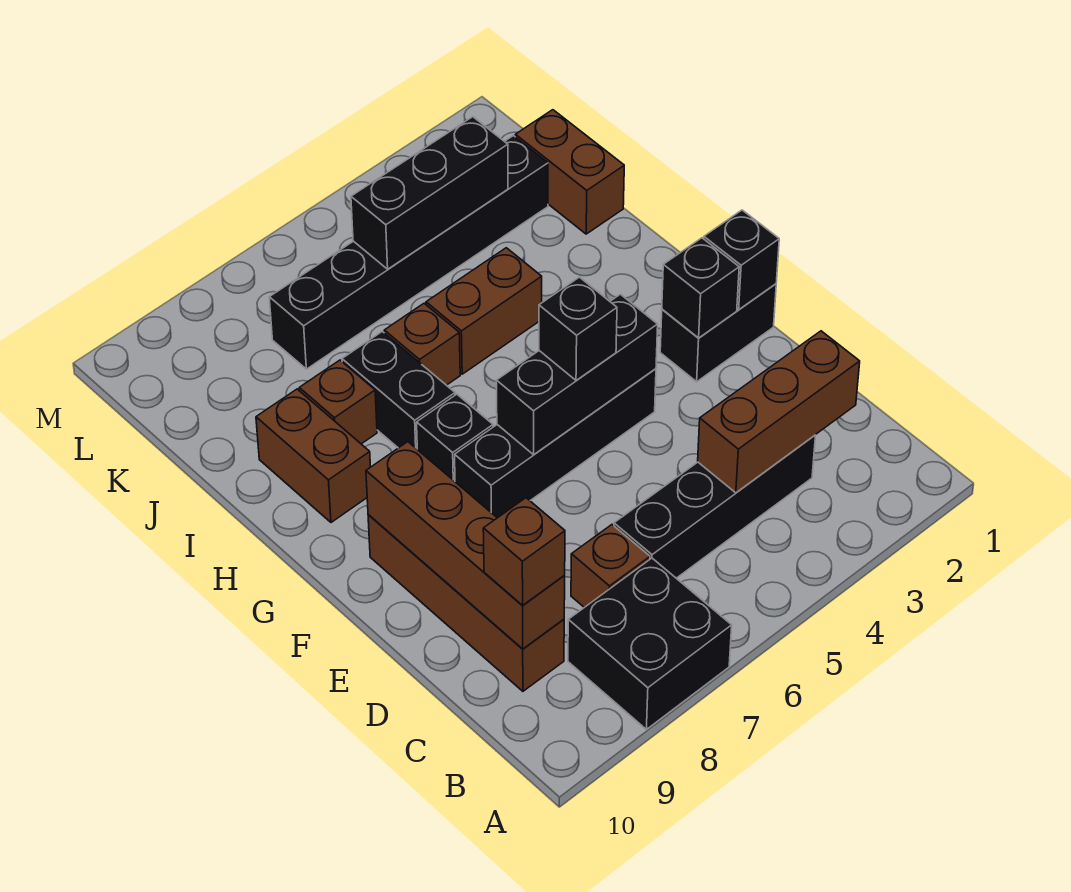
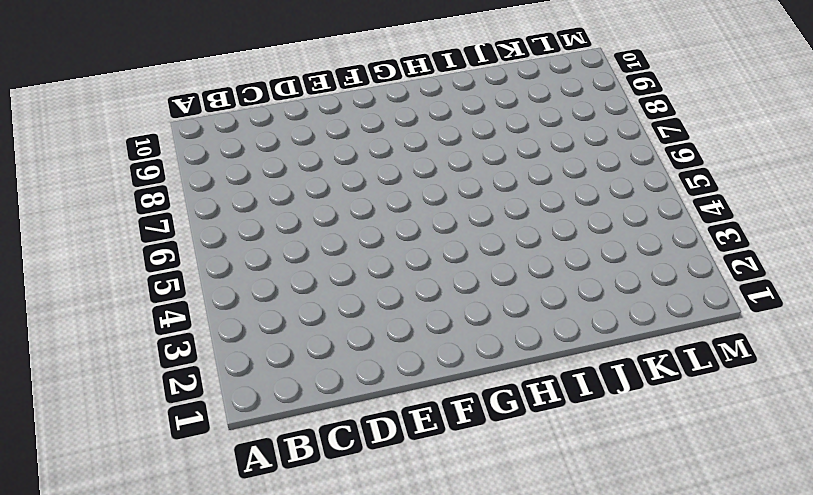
none -> black 2x2 brick [568,558,732,729]
none -> black 1x4 brick [614,435,816,578]
none -> brown 1x1 brick [571,525,650,607]

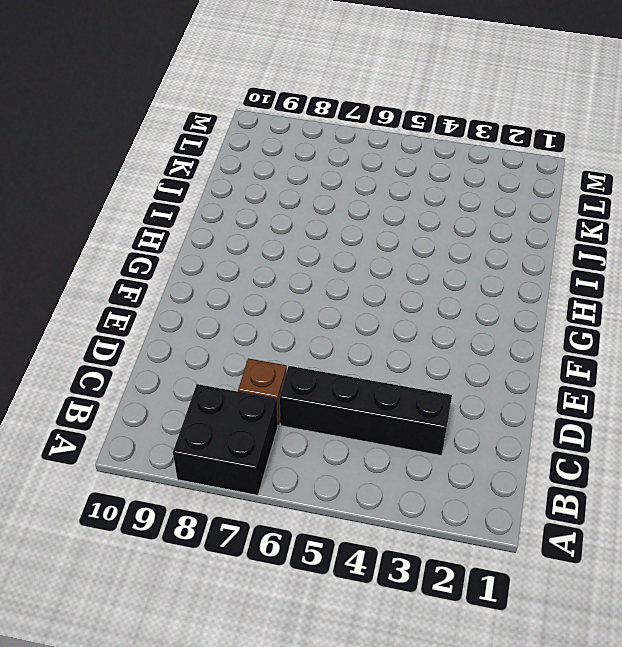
none -> brown 1x4 brick [368,515,564,691]
none -> black 1x2 brick [660,284,776,382]
none -> black 1x4 brick [455,369,656,518]

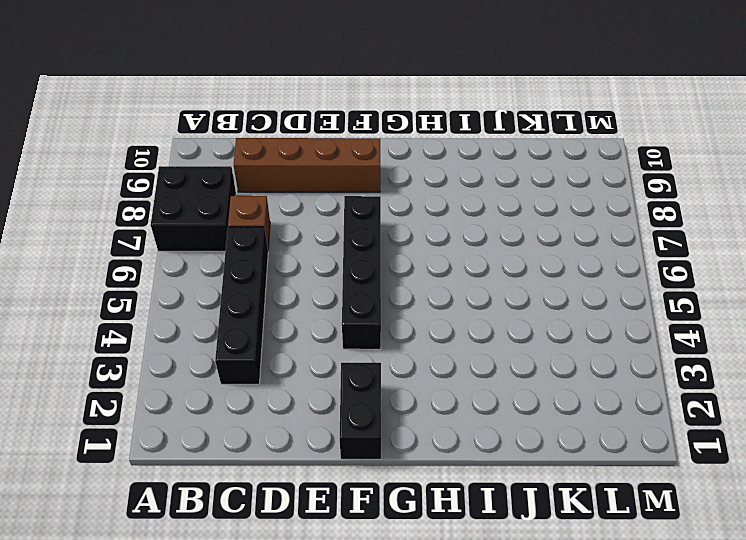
none -> black 1x1 brick [417,394,493,481]
none -> black 1x2 brick [342,332,455,449]
none -> brown 1x2 brick [256,389,370,522]

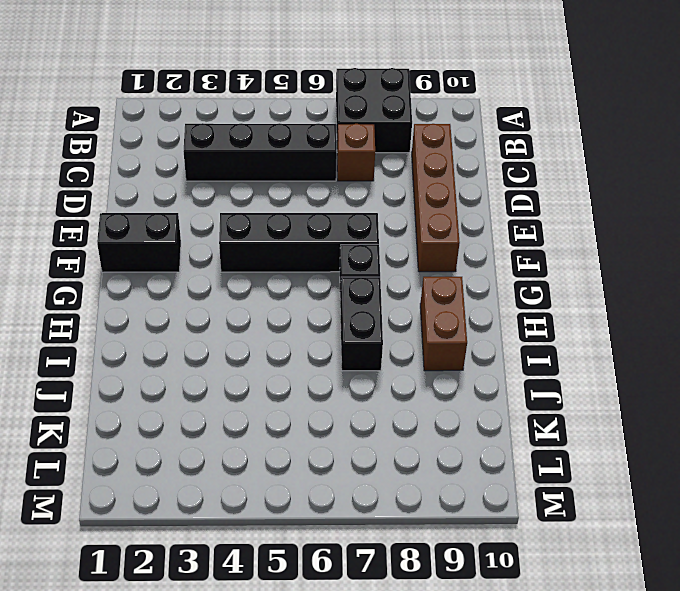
none -> brown 1x2 brick [426,248,542,374]
none -> brown 1x1 brick [384,303,460,385]
none -> brown 1x1 brick [299,360,377,444]

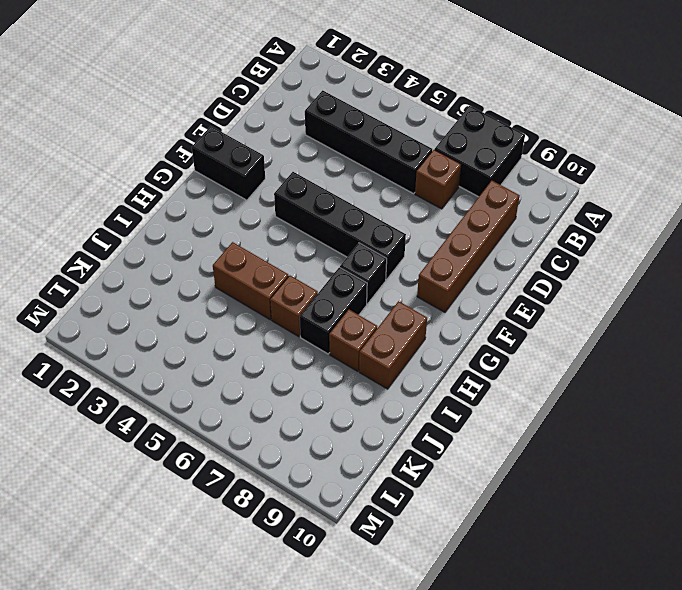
none -> brown 1x2 brick [515,110,624,234]
none -> black 1x6 brick [269,136,548,369]
none -> brown 1x3 brick [698,331,860,493]

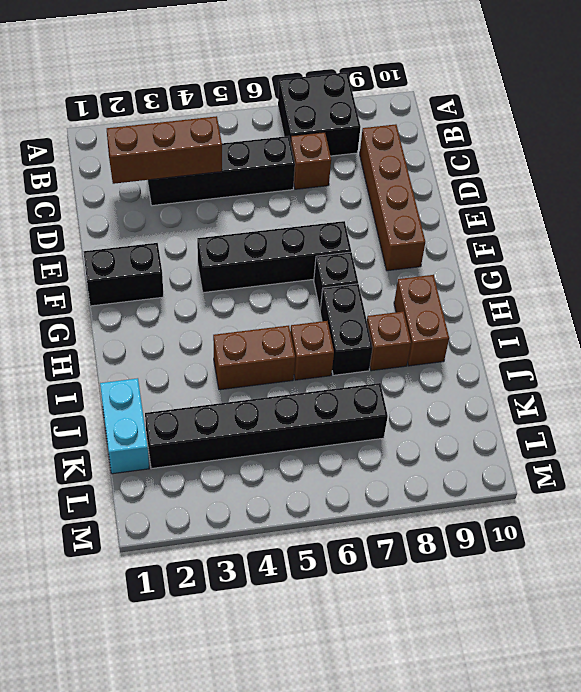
cyan 1x2 brick [100,378,149,474] -> brown 1x2 brick [515,110,624,234]
none -> brown 1x4 brick [366,442,565,649]
none -> black 1x1 brick [704,210,779,309]
none -> black 1x1 brick [662,238,739,338]

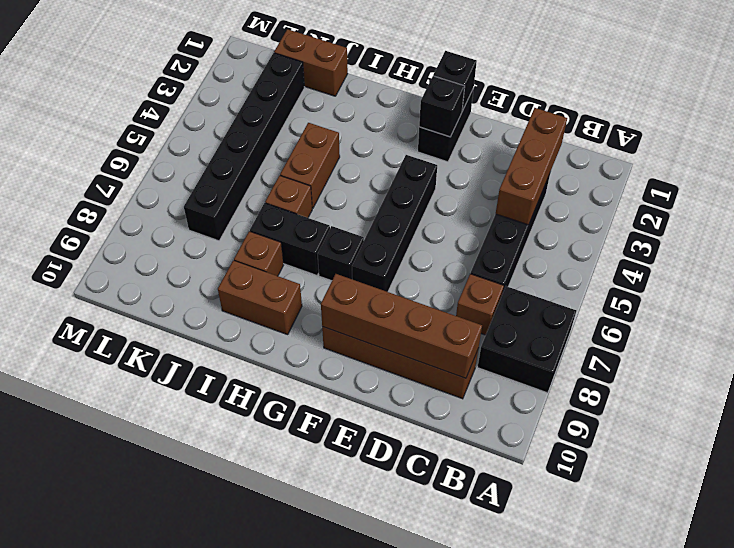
none -> black 1x3 brick [496,294,658,455]
none -> black 1x3 brick [351,117,508,269]
none -> brown 1x1 brick [483,498,565,606]

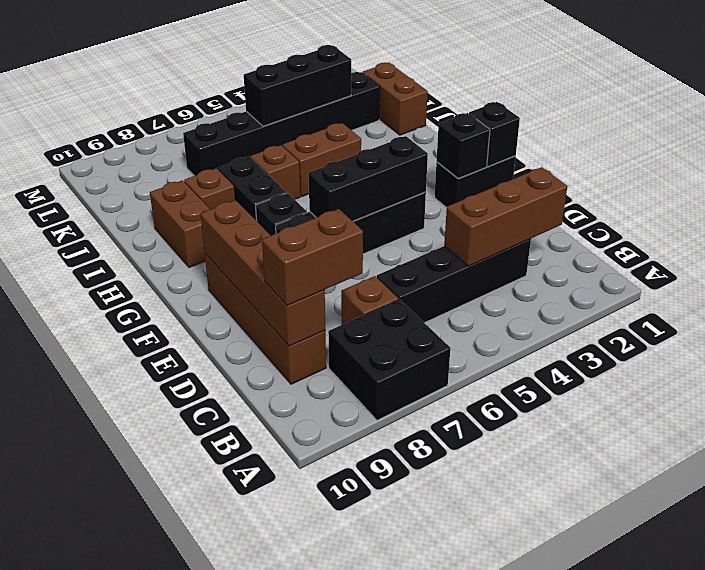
brown 1x2 brick [262,209,363,306] -> brown 1x1 brick [483,498,565,606]
none -> black 1x1 brick [539,277,617,380]

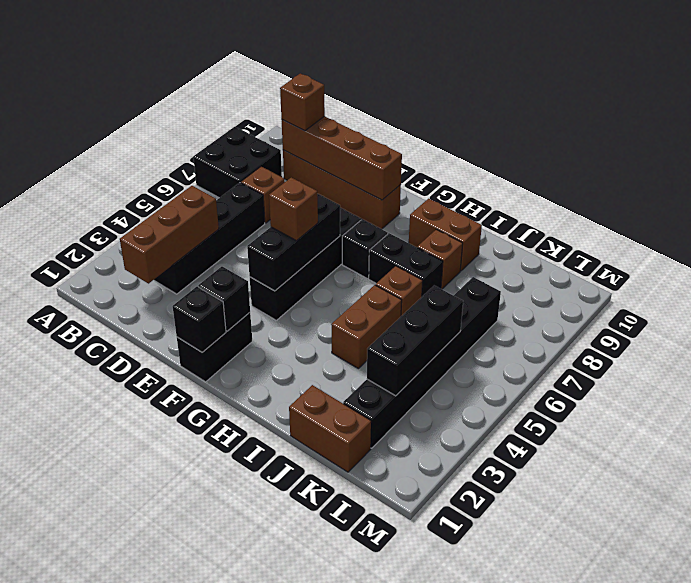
brown 1x1 brick [269,178,318,241] -> black 1x1 brick [539,277,617,380]

